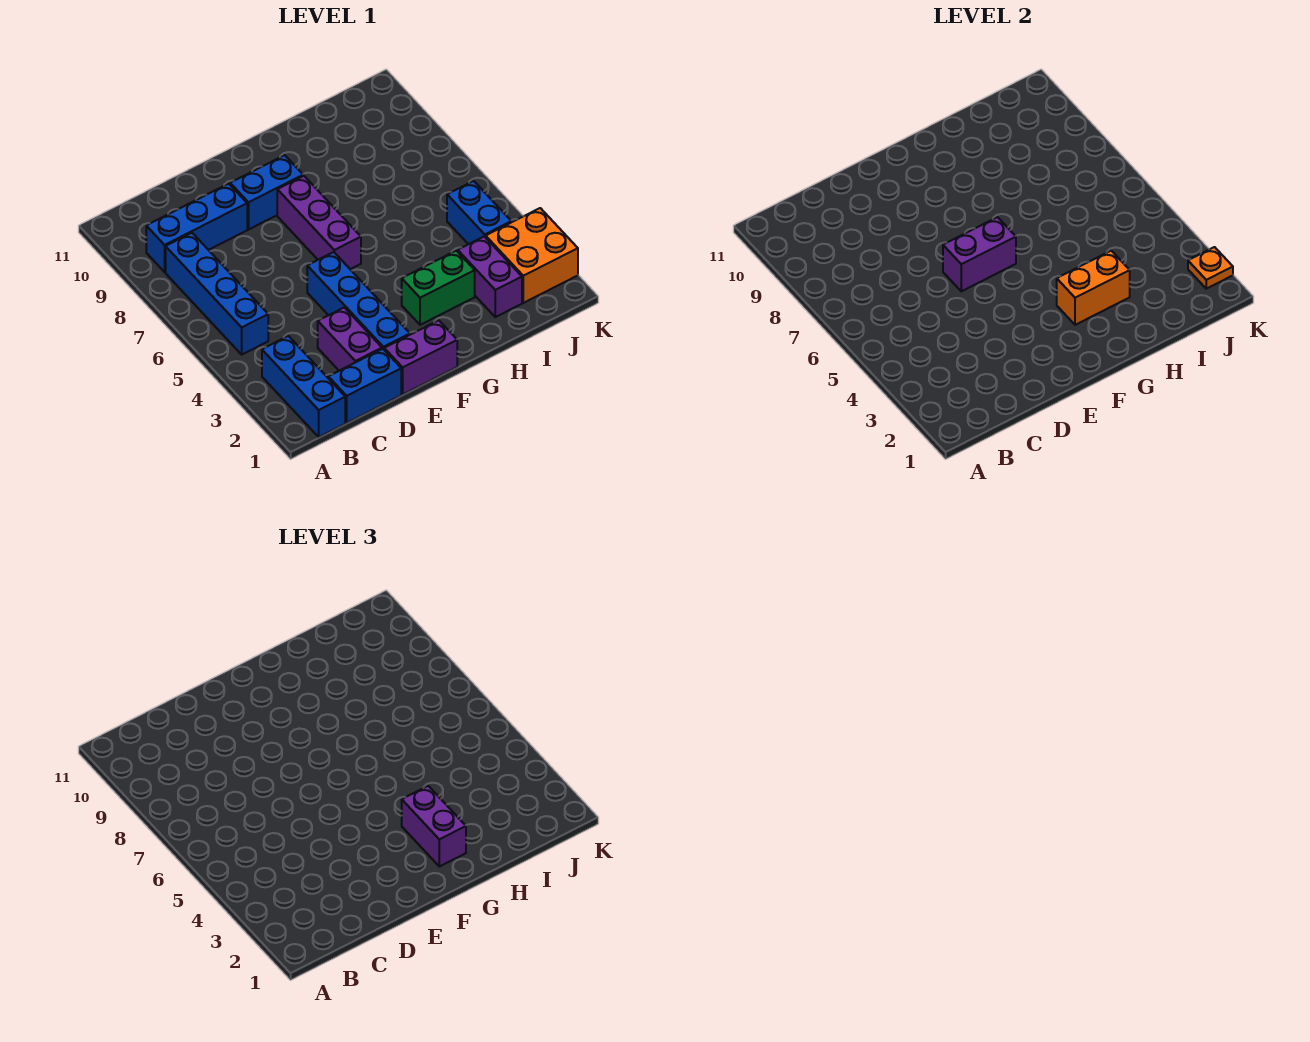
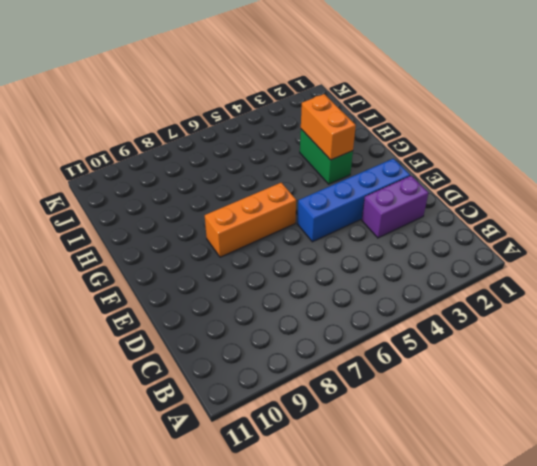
orange 1x3 brick [205,183,296,257] -> purple 1x3 brick [277,176,361,269]
none -> blue 1x3 brick [262,336,345,437]
none -> blue 1x4 brick [166,233,268,354]
none -> blue 1x3 brick [146,184,247,272]

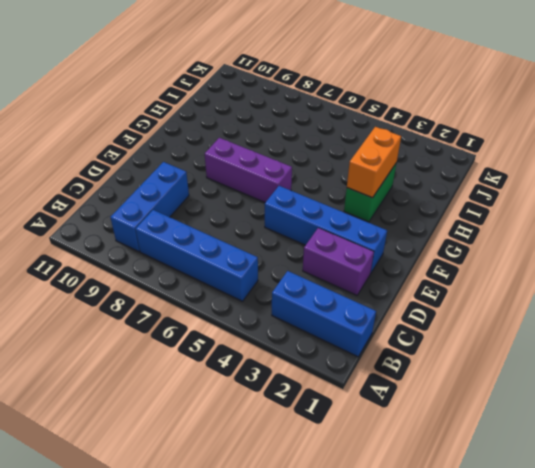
none -> blue 1x2 brick [328,349,401,423]
none -> purple 1x2 brick [384,320,457,394]
none -> blue 1x2 brick [230,155,303,229]

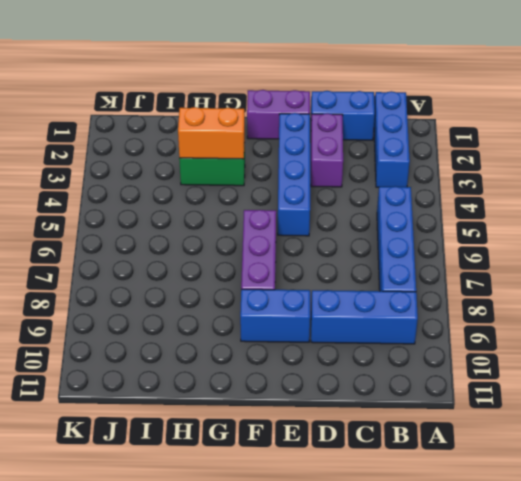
none -> purple 1x2 brick [458,236,522,317]
none -> orange 2x2 brick [486,208,578,303]
none -> blue 1x2 brick [447,181,511,244]

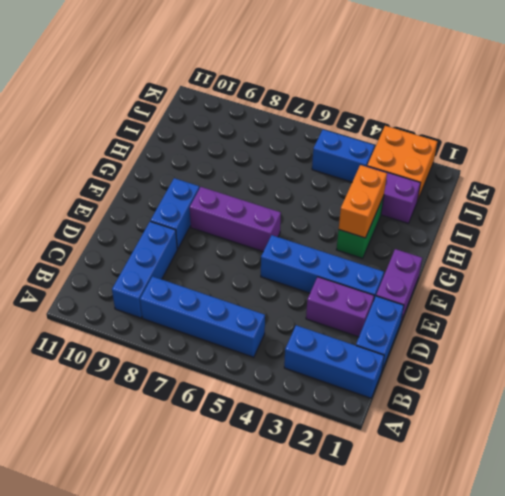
none -> purple 1x2 brick [943,217,1016,291]
none -> orange 1x1 plate [1188,247,1233,289]
none -> purple 1x2 brick [402,786,466,867]

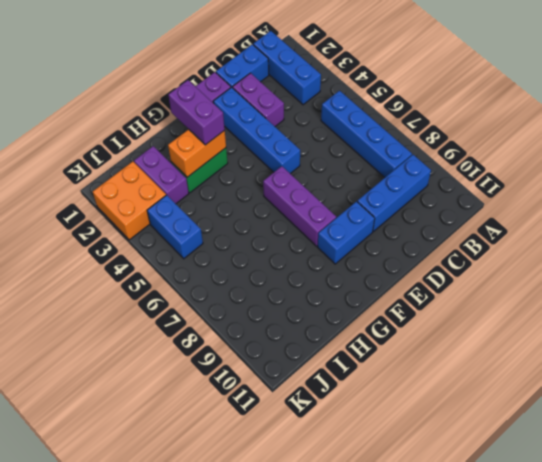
none -> purple 1x2 brick [943,217,1016,291]
none -> orange 1x1 plate [1188,247,1233,289]

